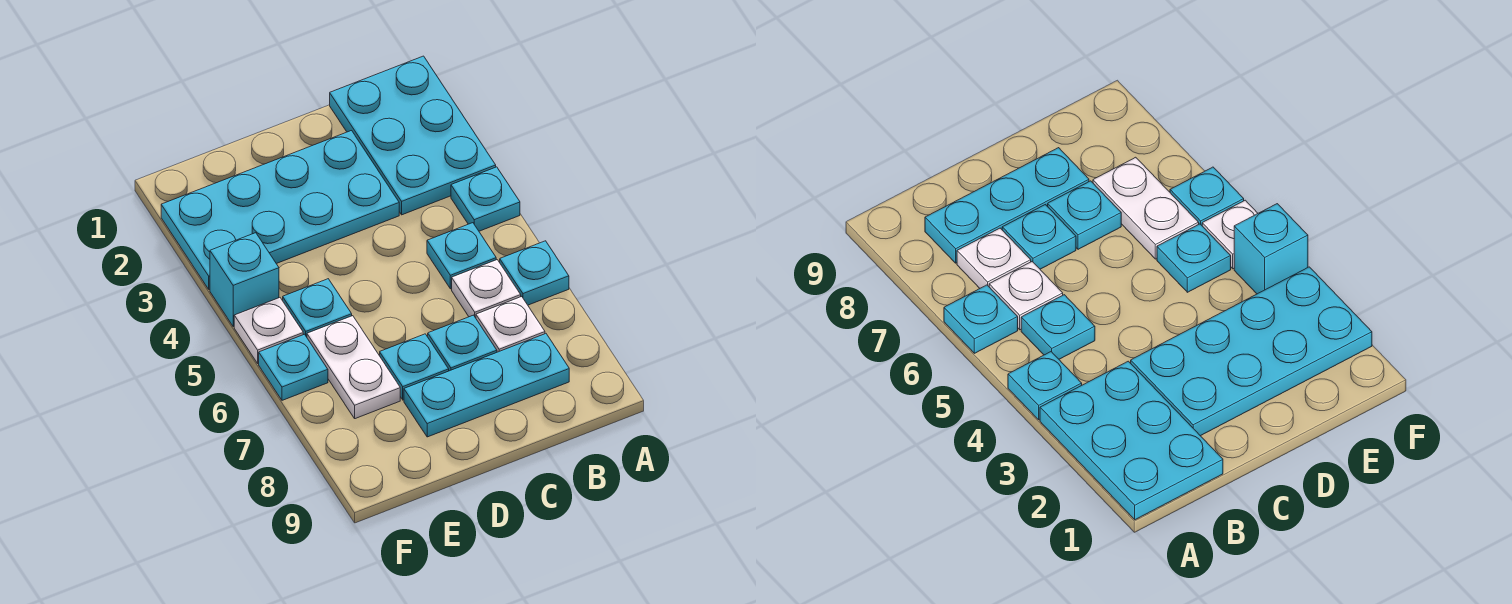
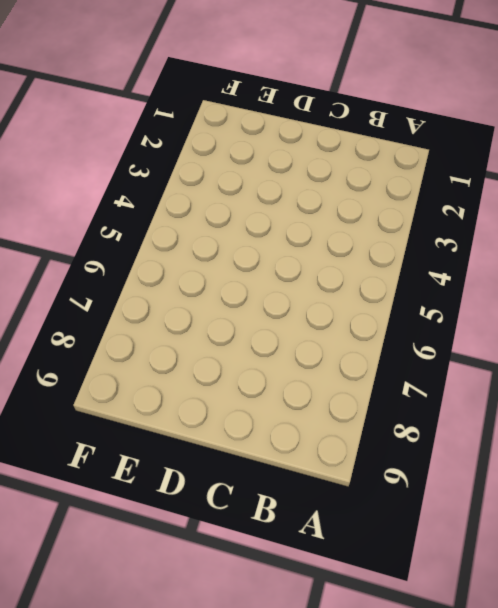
none -> cyan 2x3 plate [330,56,496,215]
none -> cyan 1x1 plate [451,167,520,231]
none -> cyan 1x1 plate [500,241,569,305]

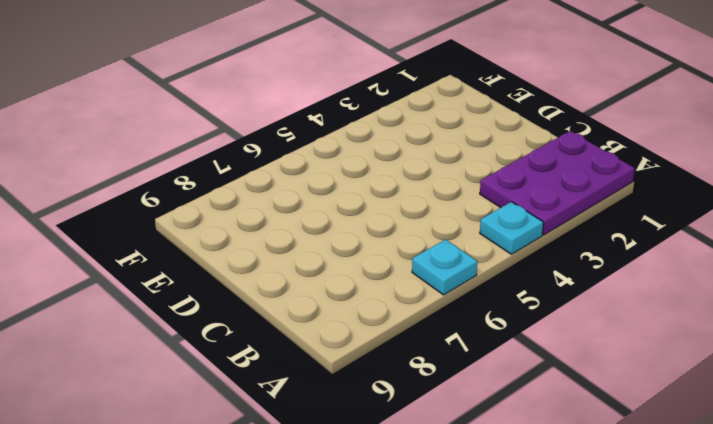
purple 2x3 plate [480,131,635,235] -> cyan 2x3 plate [330,56,496,215]
none -> cyan 1x1 plate [427,223,496,289]
none -> white 1x1 plate [452,260,521,318]
none -> white 1x1 plate [476,297,545,352]

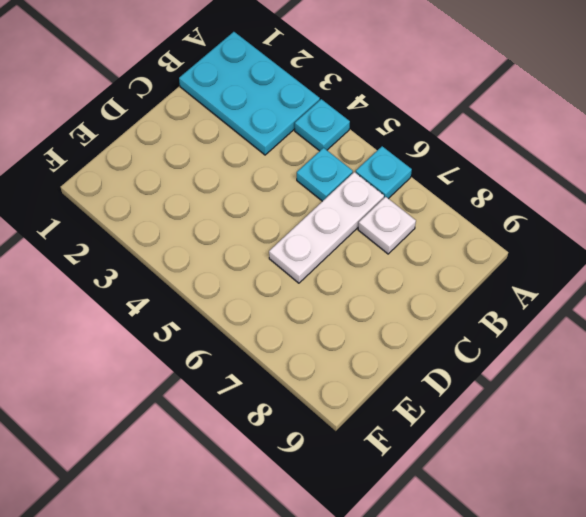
white 1x3 plate [269,172,384,283] -> white 1x1 plate [452,260,521,318]
none -> cyan 1x3 plate [404,334,569,437]
none -> cyan 2x4 plate [161,131,399,290]
none -> cyan 1x1 plate [428,315,497,371]

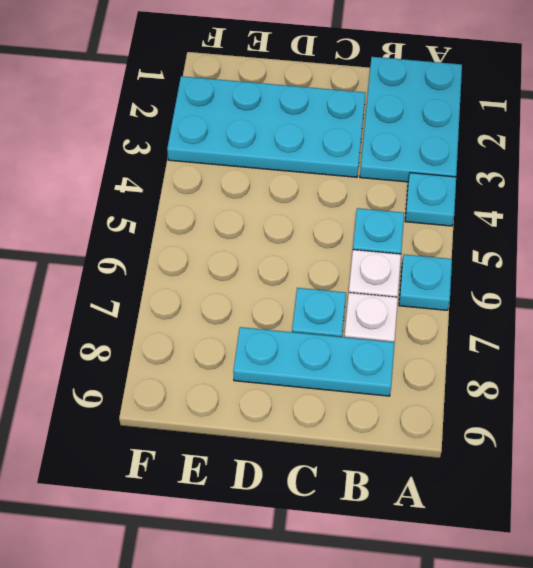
none -> cyan 1x1 plate [380,334,449,400]
none -> cyan 1x1 plate [283,279,352,337]
none -> white 1x2 plate [307,316,400,419]

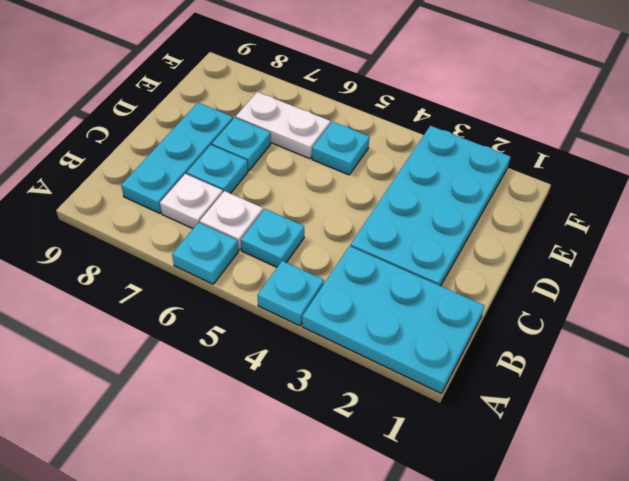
none -> cyan 1x1 brick [210,233,279,327]
none -> white 1x1 plate [234,298,303,363]
none -> cyan 1x1 plate [259,334,328,400]

